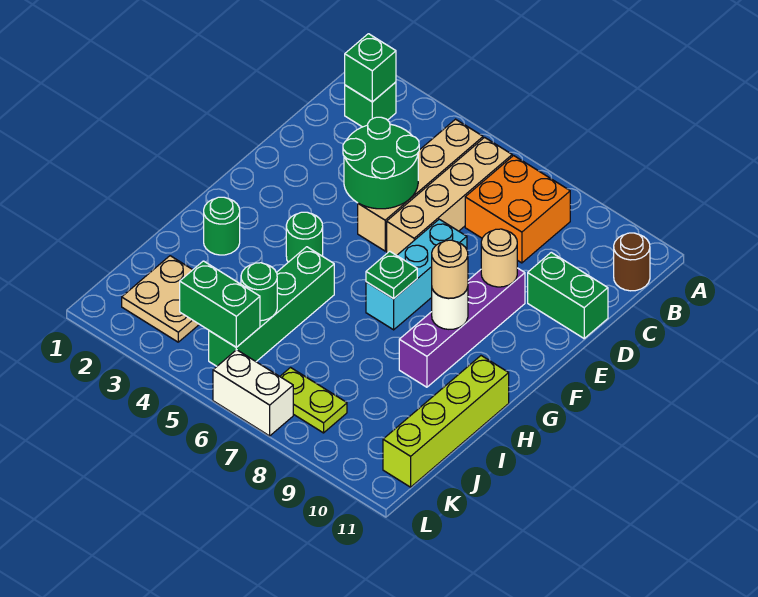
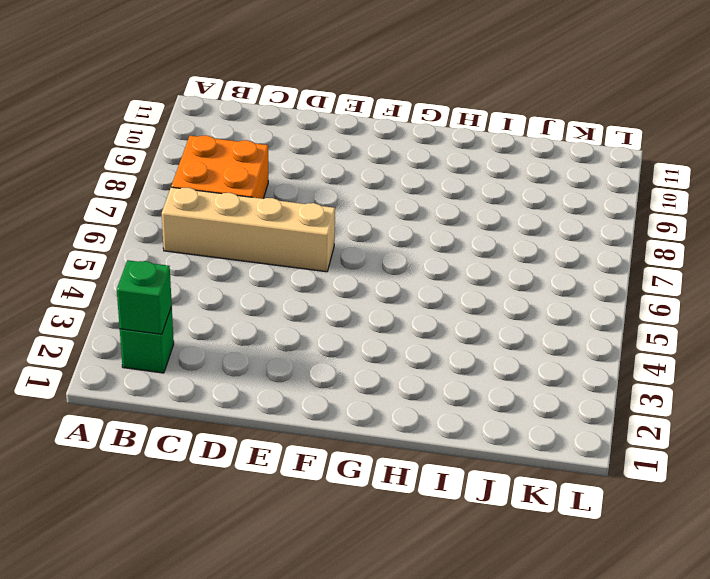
none -> tan 1x4 brick [358,119,483,251]
none -> brown 1x1 round brick [614,233,650,291]
none -> green 1x2 brick [528,252,608,338]

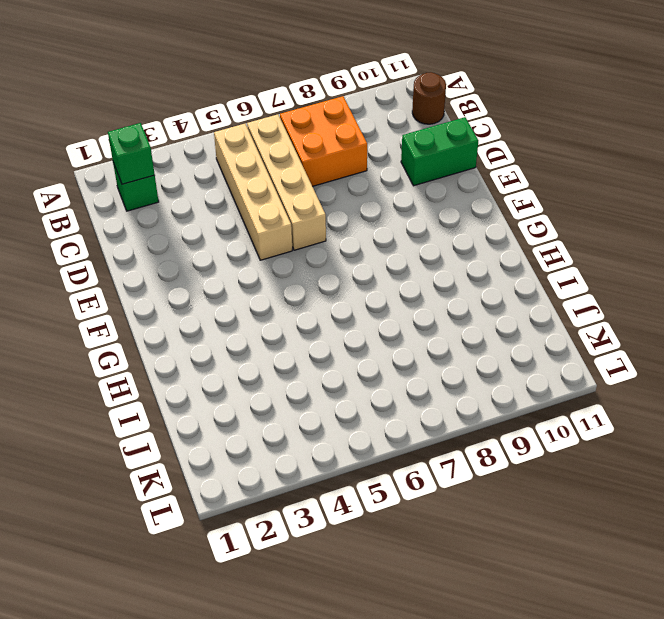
none -> cyan 1x3 brick [366,219,467,330]
none -> purple 1x4 brick [399,268,525,387]
none -> green 1x1 round brick [286,212,323,262]

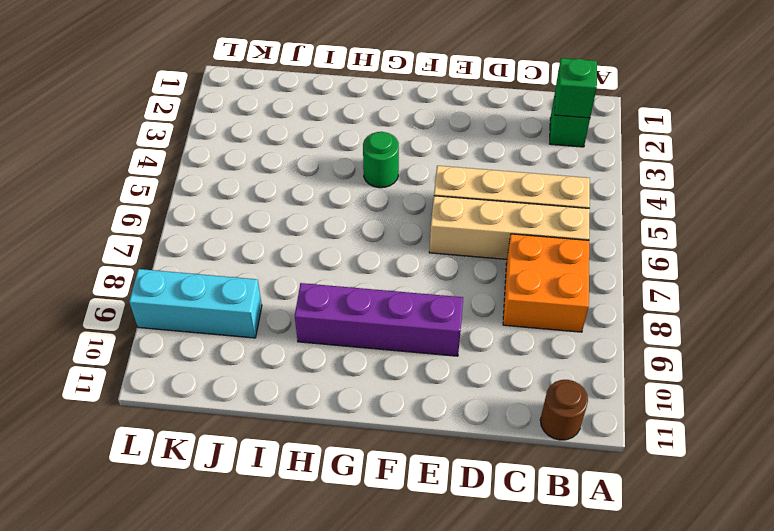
cyan 1x3 brick [129,269,262,338] -> cyan 1x3 brick moved to [366,219,467,330]
none -> green 1x2 brick [528,252,608,338]
none -> green 1x1 round brick [204,197,240,255]
none -> green 1x4 brick [209,247,334,366]

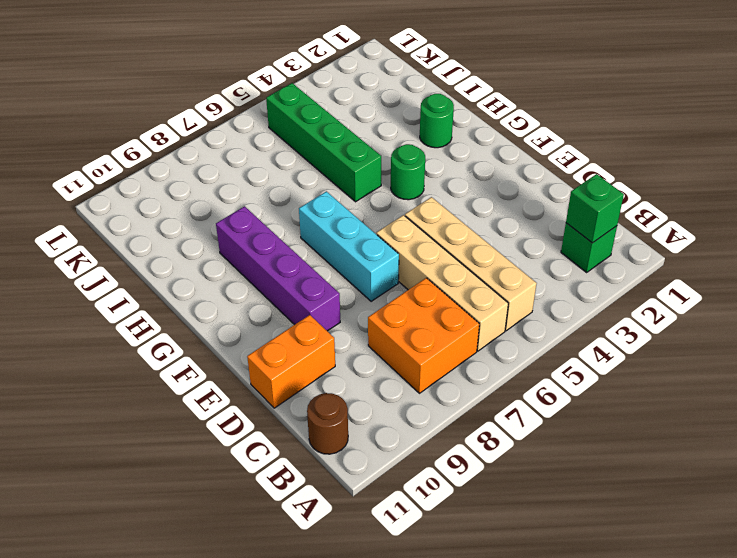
orange 1x2 brick [247,315,335,408] -> green 1x2 brick [528,252,608,338]
none -> lime 1x4 brick [383,356,509,487]
none -> tan 2x2 plate [122,256,199,342]
none -> lime 1x2 plate [280,368,347,433]

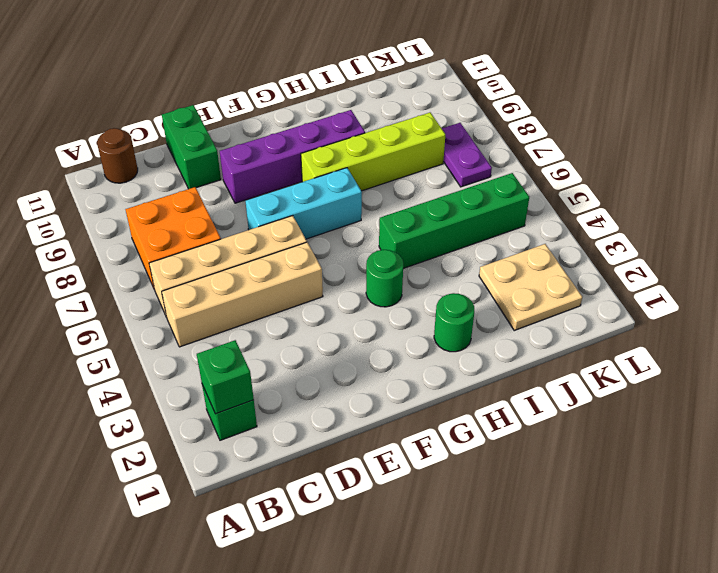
lime 1x4 brick [301,113,445,191] -> lime 1x4 brick moved to [383,356,509,487]
purple 1x2 plate [442,123,492,187] -> lime 1x2 plate [280,368,347,433]
none -> white 1x2 brick [213,350,293,436]
none -> green 2x2 round brick [343,117,419,209]
none -> tan 1x1 round brick [481,229,517,287]

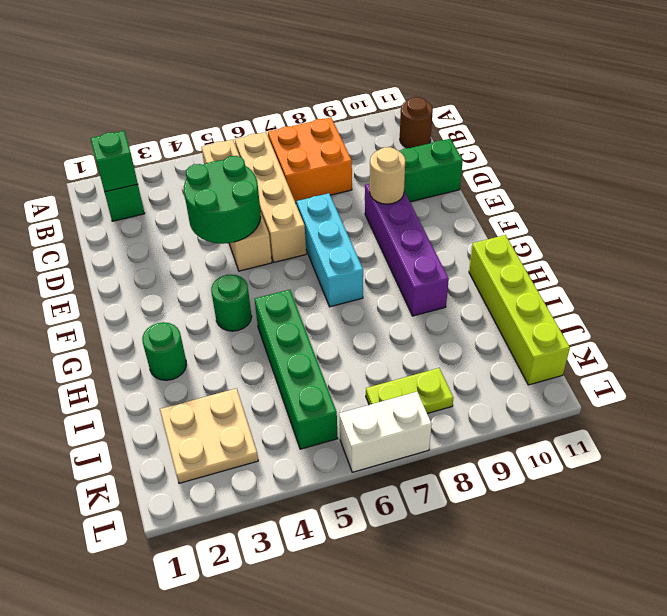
none -> green 1x1 plate [366,251,417,299]
none -> white 1x1 round brick [432,287,468,329]
none -> green 1x1 round brick [241,263,277,321]

